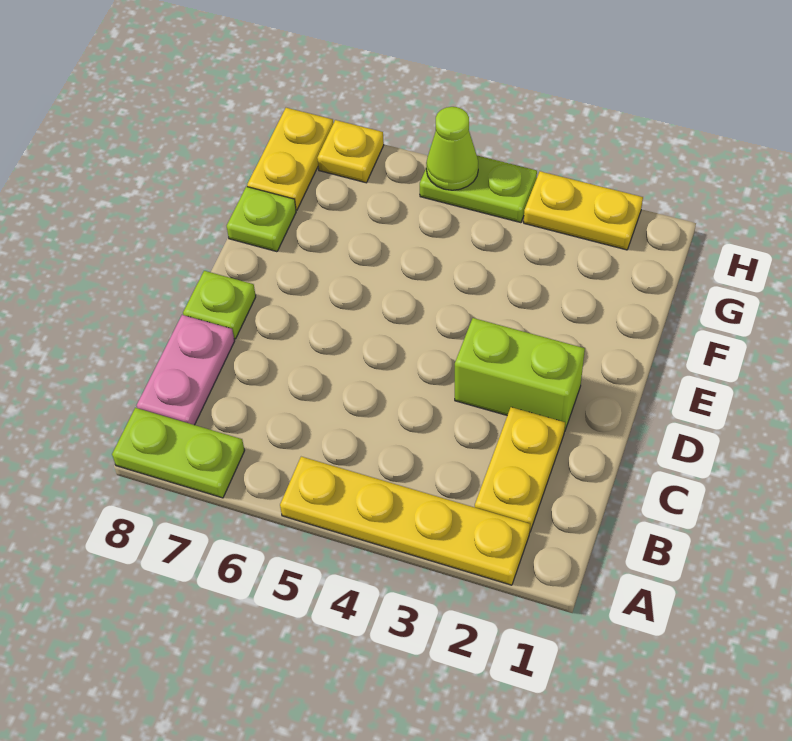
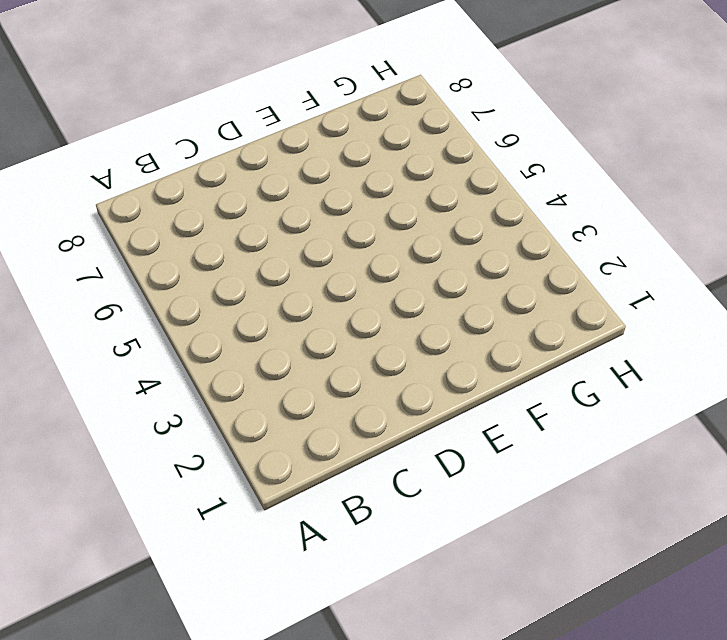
none -> yellow 1x4 plate [280,457,530,585]
none -> lime 1x2 plate [112,408,245,498]
none -> yellow 1x2 plate [475,407,565,531]

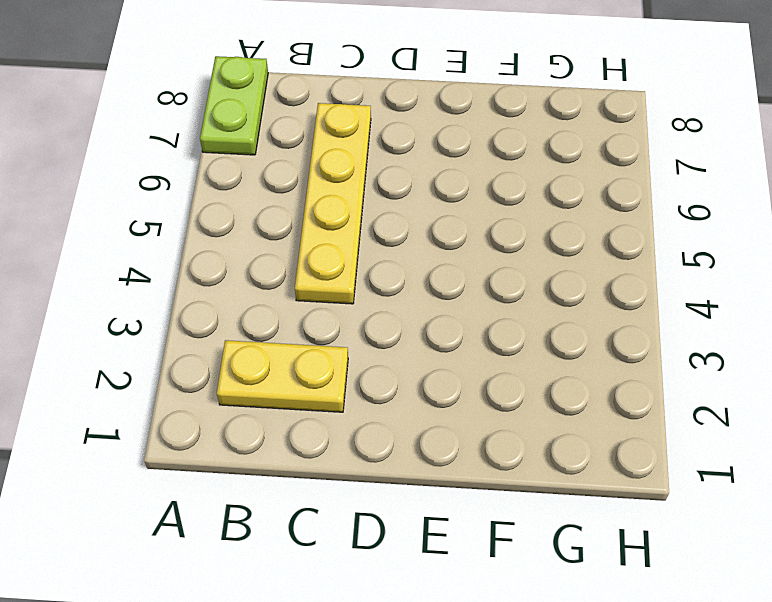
yellow 1x4 plate [295,103,371,304] -> yellow 1x4 plate moved to [280,457,530,585]
none -> pink 1x2 plate [137,315,235,425]
none -> lime 1x2 brick [455,318,585,432]
none -> lime 1x1 plate [183,271,256,339]

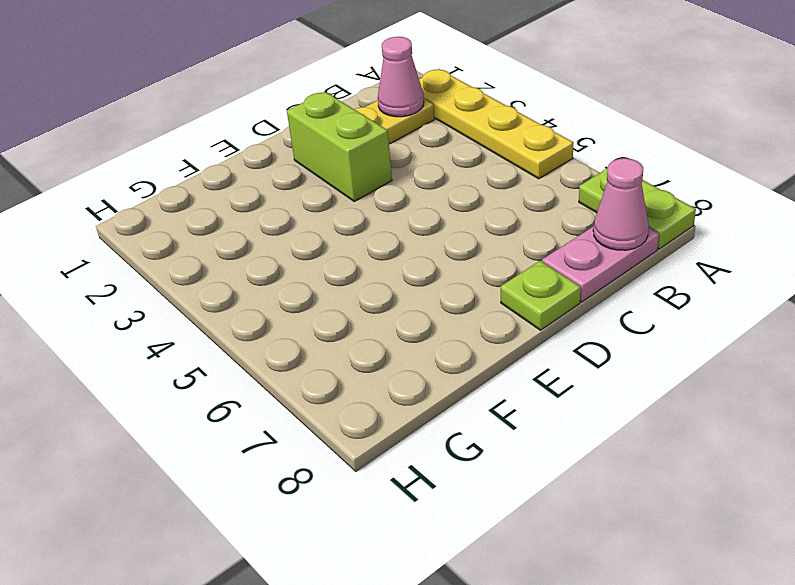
pink 1x1 cone [378,37,424,117] -> none
pink 1x1 cone [593,158,649,250] -> none
none -> lime 1x1 plate [227,187,296,252]
none -> yellow 1x2 plate [247,108,333,210]
none -> yellow 1x2 plate [524,171,643,250]

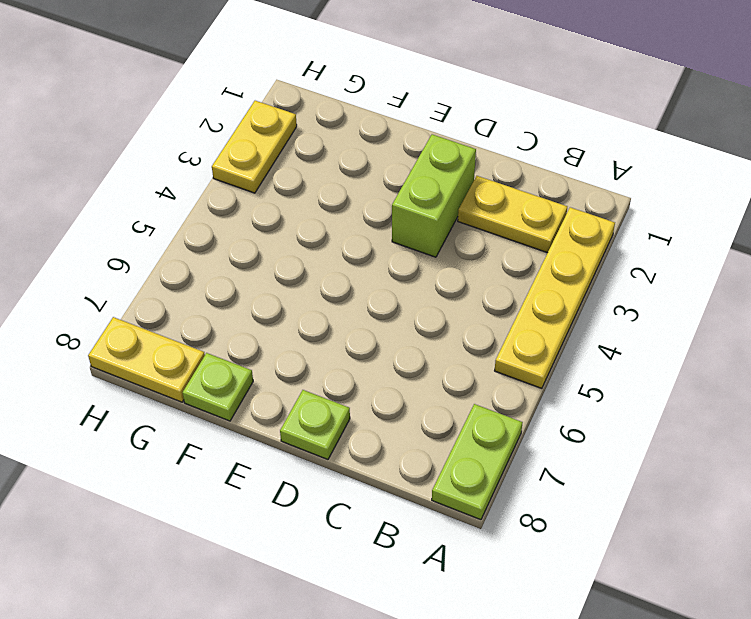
none -> pink 1x2 plate [137,315,235,425]
none -> lime 1x2 plate [420,156,537,223]
none -> yellow 1x1 plate [317,120,384,183]

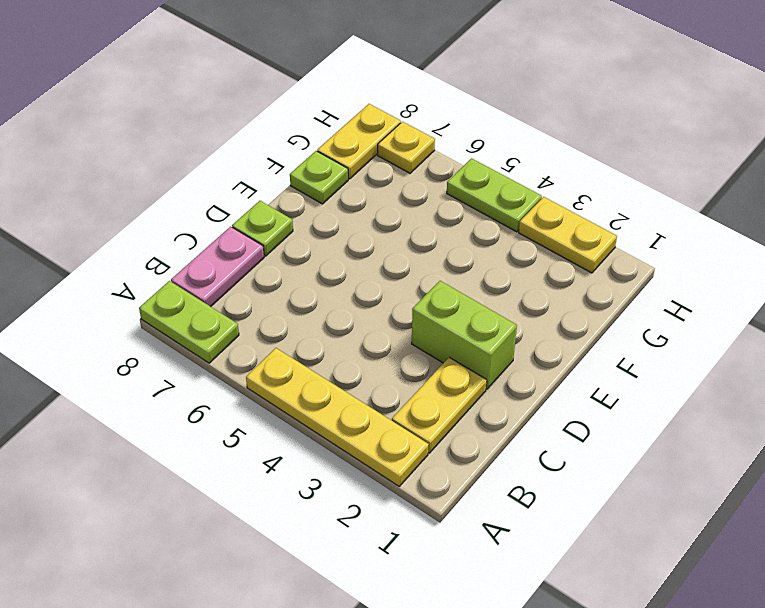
none -> lime 1x1 cone [426,107,478,190]

